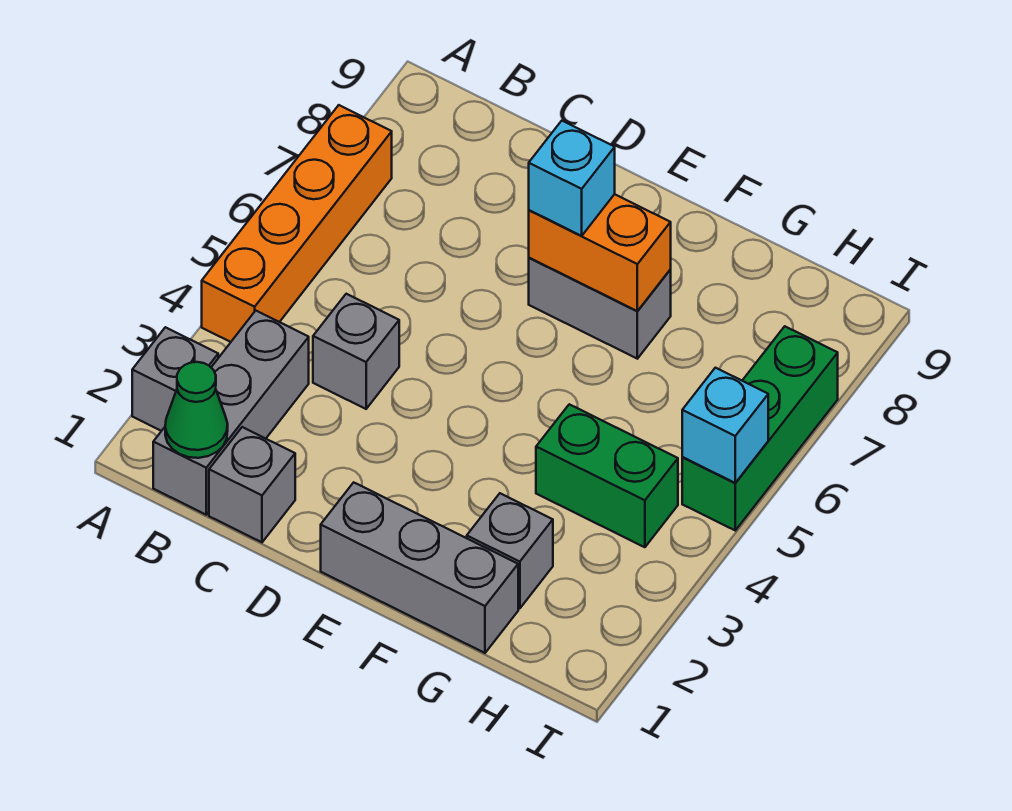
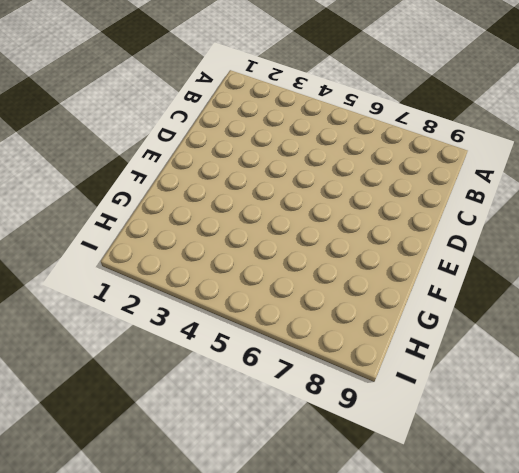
none -> grey 1x1 brick [132,327,218,431]
none -> orange 1x4 brick [202,105,392,342]
none -> grey 1x3 brick [153,311,309,515]

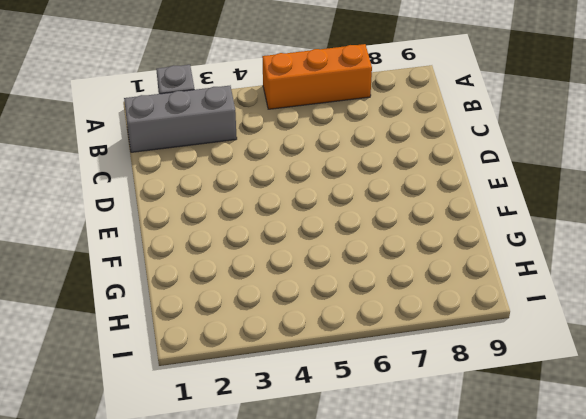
orange 1x3 brick [262,44,372,109] -> orange 1x4 brick [202,105,392,342]
none -> grey 1x1 brick [209,427,295,542]
none -> grey 1x1 brick [313,294,399,409]
none -> grey 1x3 brick [321,482,518,653]

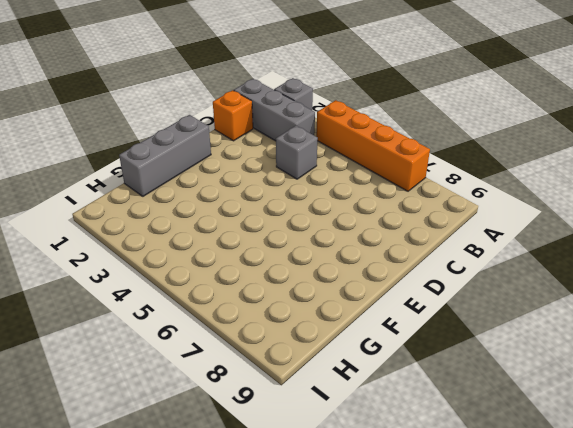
orange 1x1 brick [213,90,253,141] -> grey 1x1 brick [209,427,295,542]
none -> grey 1x2 brick [529,258,671,359]
none -> grey 1x1 brick [467,493,553,609]
none -> green 1x2 brick [536,404,678,547]

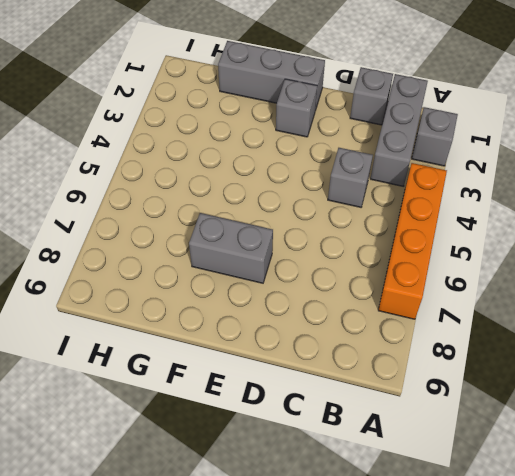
grey 1x1 brick [276,79,317,137] -> grey 1x1 brick moved to [467,493,553,609]
none -> green 1x2 brick [536,404,678,547]
none -> green 1x3 brick [682,326,838,530]
none -> green 1x1 cone [165,362,228,458]

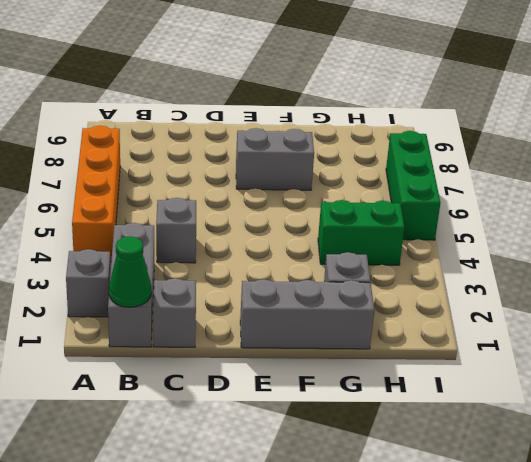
none -> orange 1x2 brick [529,194,671,311]
none -> cyan 1x1 brick [682,368,768,483]
none -> cyan 1x1 brick [529,121,615,236]

